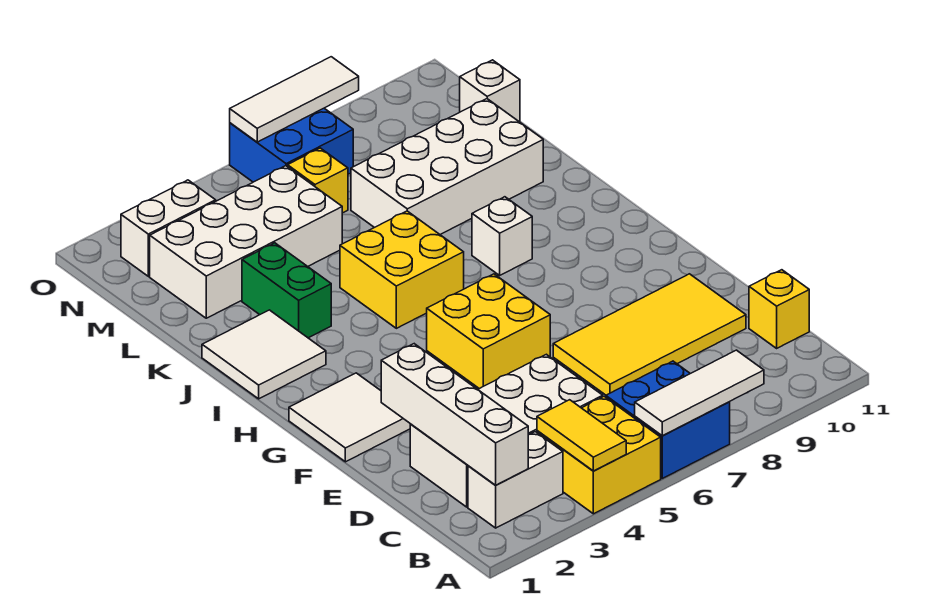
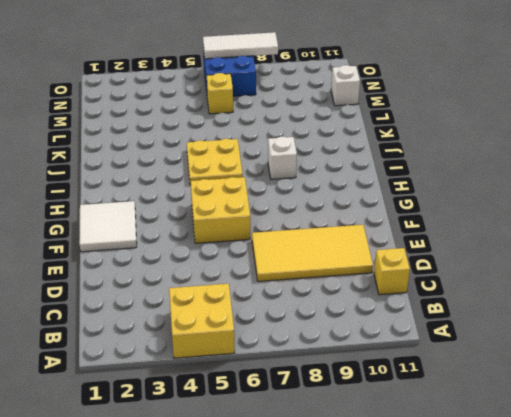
yellow 2x2 plate [187,139,243,185] -> yellow 2x2 brick [340,211,464,328]
none -> blue 2x2 brick [606,361,730,478]
none -> white 1x2 brick [468,432,563,528]
none -> white 2x4 brick [410,354,603,507]

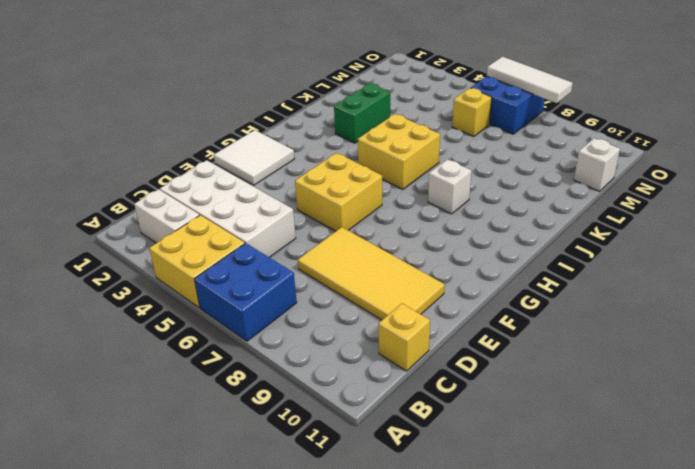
none -> white 2x2 tile [202,310,326,399]
none -> white 2x4 brick [351,99,543,234]
none -> white 2x4 brick [150,166,342,318]

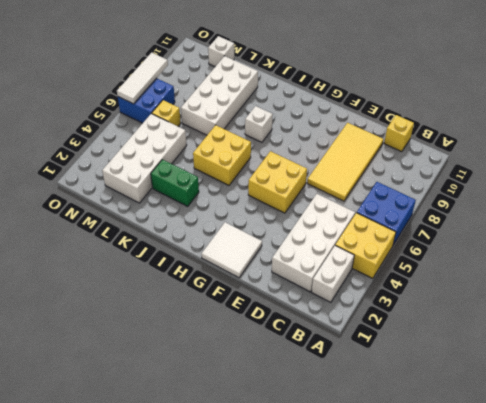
none -> white 2x2 tile [202,310,326,399]
none -> white 1x2 brick [121,180,216,276]
none -> yellow 1x2 tile [537,400,626,471]

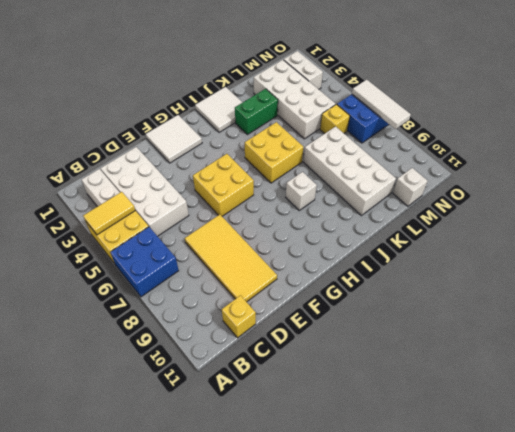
none -> white 1x3 tile [635,350,764,436]
none -> white 1x4 brick [381,344,528,485]

